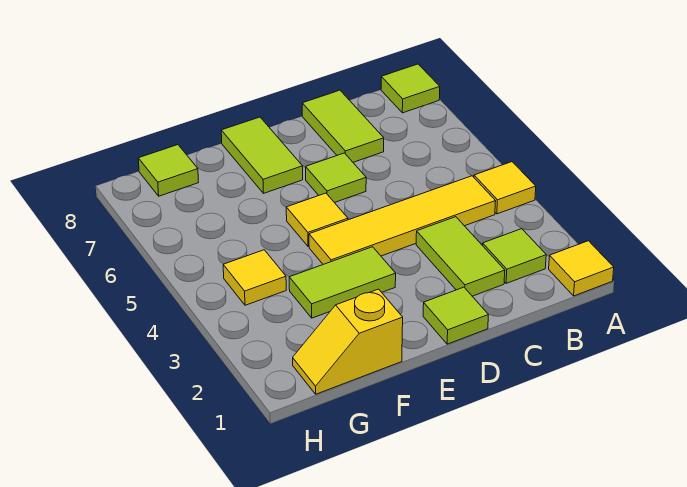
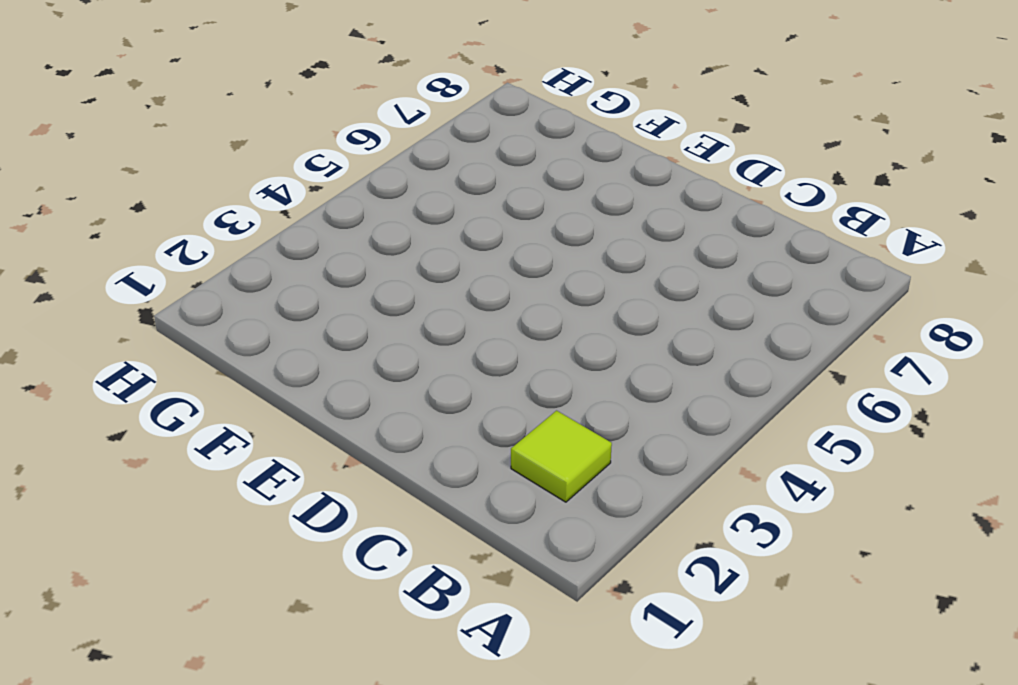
none -> yellow 1x1 tile [549,241,614,296]
none -> yellow 1x1 tile [474,162,536,214]
none -> lime 1x1 tile [381,64,440,113]

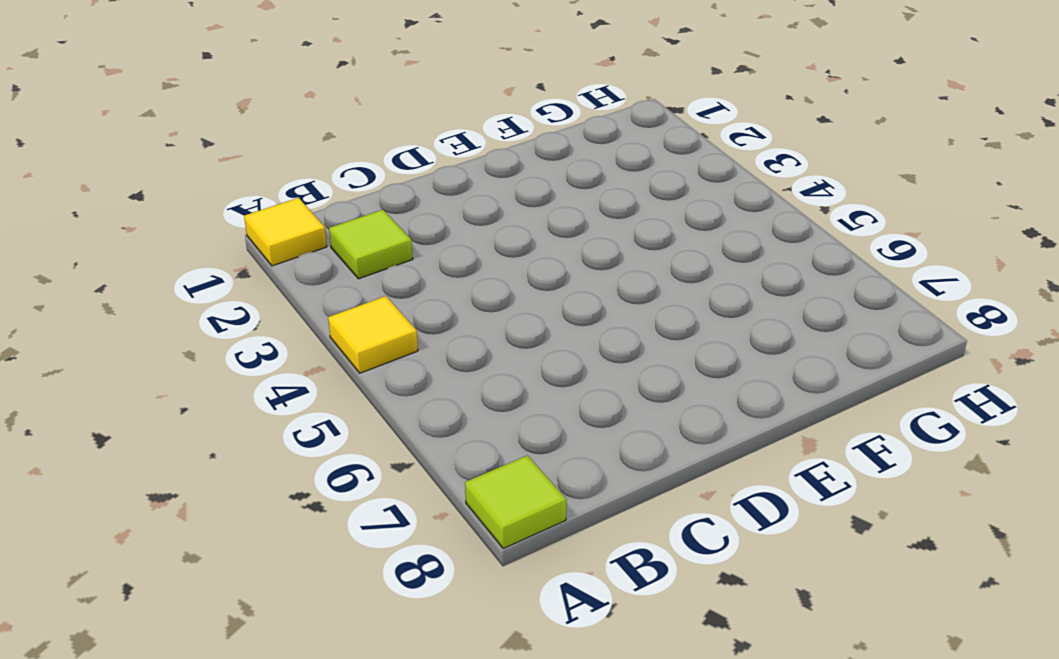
none -> yellow 1x4 tile [309,176,496,264]
none -> lime 1x2 tile [416,217,505,296]
none -> lime 1x2 tile [302,90,384,162]

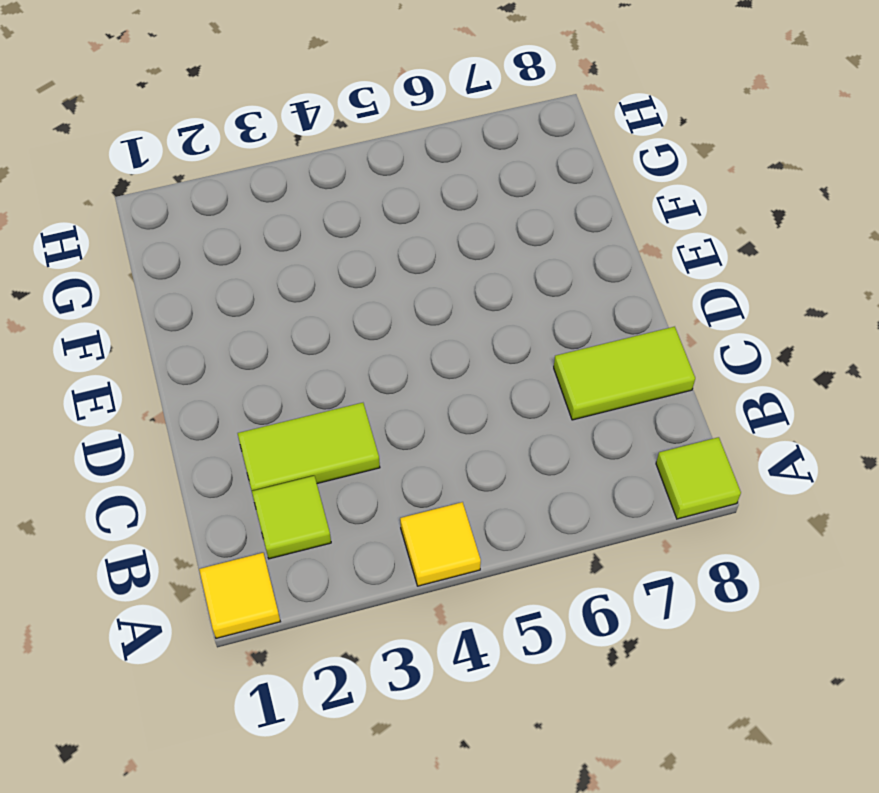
none -> yellow 1x4 tile [309,176,496,264]
none -> lime 1x1 tile [423,287,488,344]
none -> lime 1x1 tile [306,153,366,203]

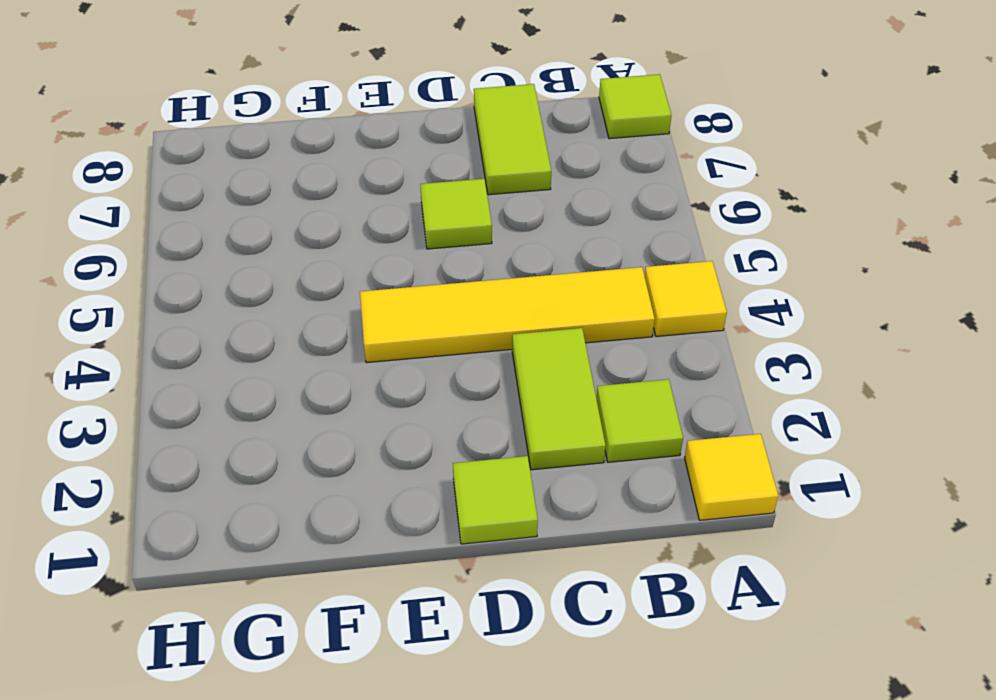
none -> lime 1x2 tile [289,247,396,318]
none -> yellow 1x1 tile [286,193,348,247]
none -> lime 1x2 tile [221,117,303,193]

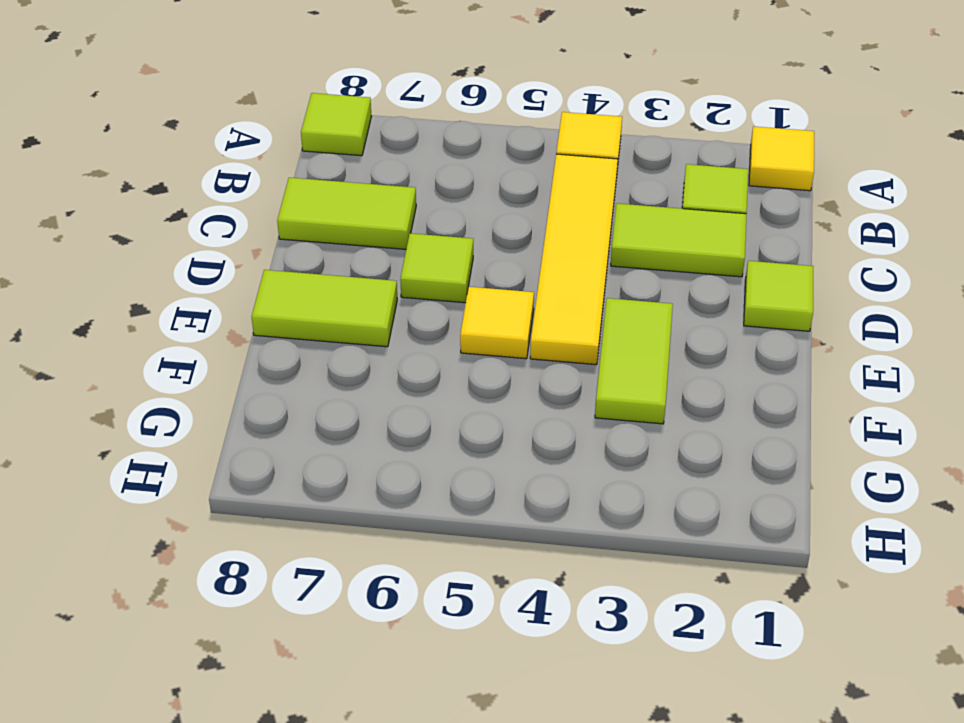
none -> yellow 1x2 slope [293,289,403,394]
none -> yellow 1x1 tile [223,250,286,305]
none -> lime 1x1 tile [138,145,199,196]

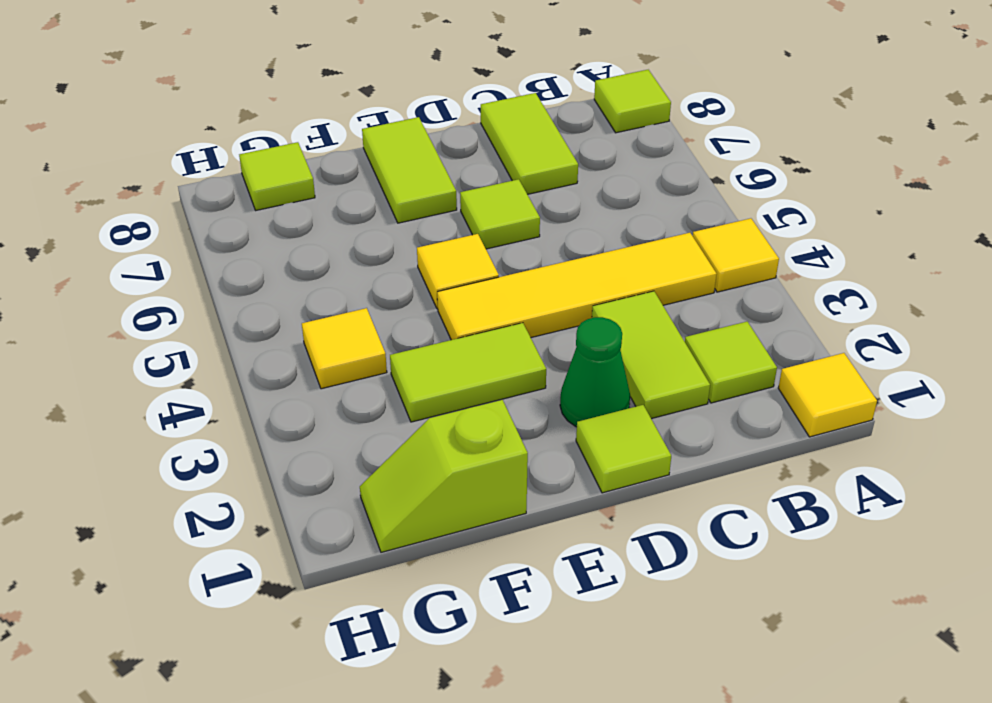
green 1x1 cone [560,317,630,427] -> none
lime 1x2 slope [360,400,528,552] -> yellow 1x2 slope [293,289,403,394]

